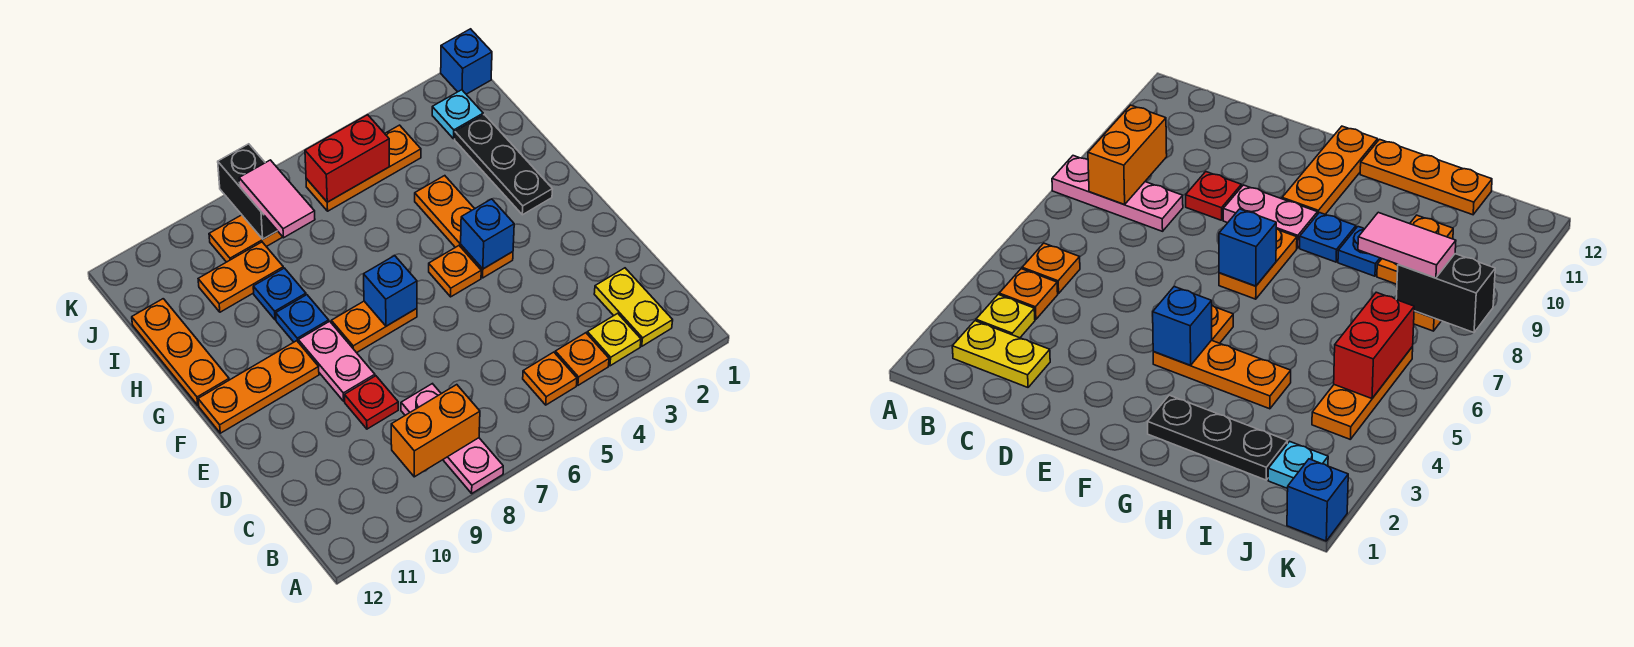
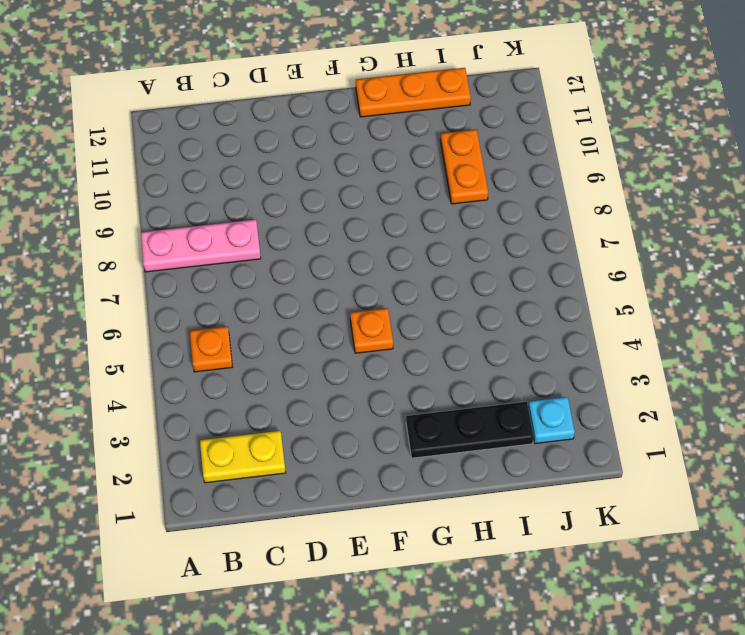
none -> yellow 1x1 plate [587,313,641,366]
none -> orange 1x1 plate [555,333,609,385]
none -> red 1x1 plate [345,376,398,429]

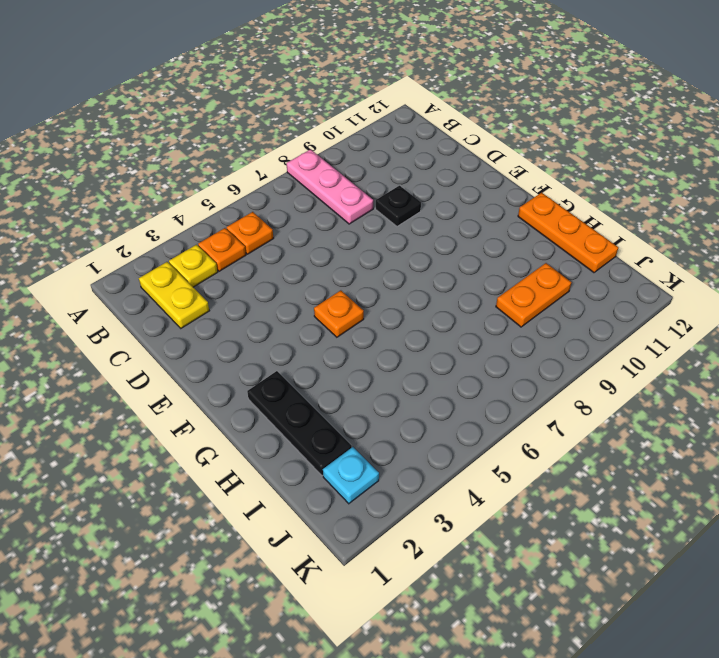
black 1x1 plate [376,186,421,226] -> red 1x1 plate [345,376,398,429]
none -> pink 1x2 plate [298,321,375,401]
none -> orange 1x3 plate [415,176,513,278]
none -> orange 1x2 plate [331,301,417,353]

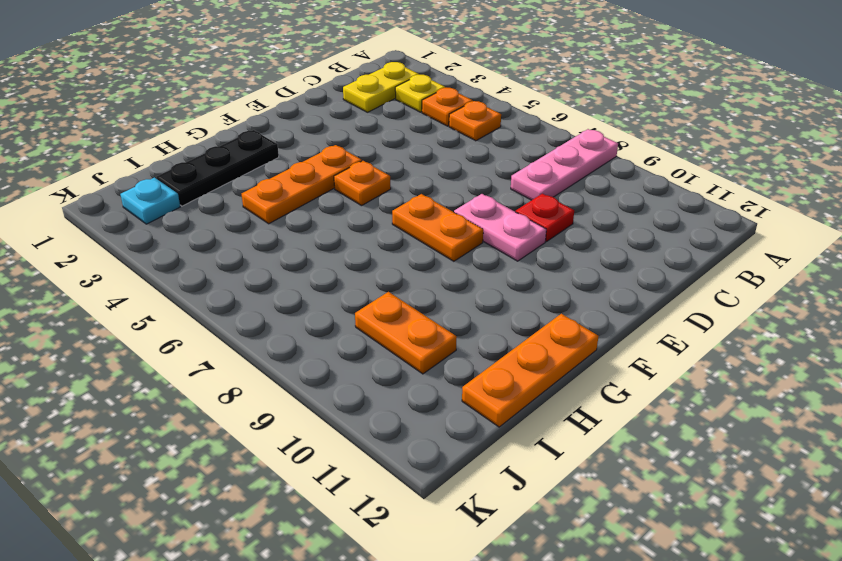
pink 1x2 plate [454,194,546,261] -> pink 1x2 plate turned to [298,321,375,401]
none -> orange 1x3 plate [198,341,319,433]
none -> blue 1x1 plate [276,295,329,343]
none -> blue 1x1 plate [253,268,306,320]

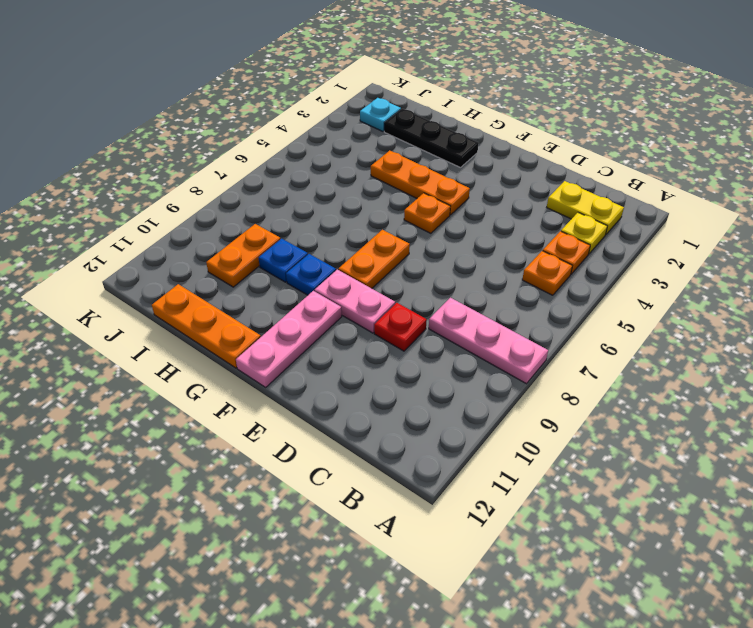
pink 1x3 plate [236,291,342,387] -> orange 1x3 plate [198,341,319,433]
none -> orange 1x3 plate [306,125,421,211]
none -> orange 1x2 plate [209,215,282,262]
none -> blue 1x1 brick [441,29,492,94]

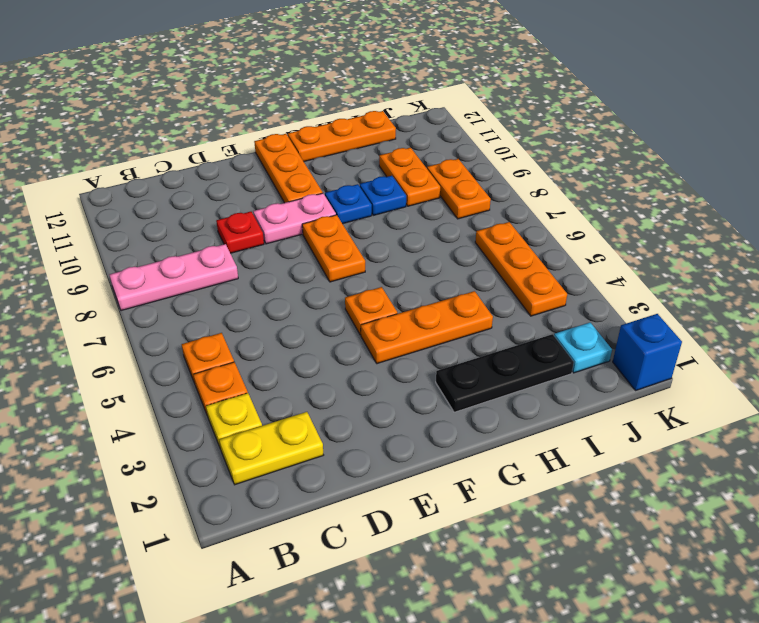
none -> orange 1x2 brick [391,385,480,477]
none -> blue 1x1 brick [461,199,514,269]
none -> blue 1x1 brick [364,256,417,326]

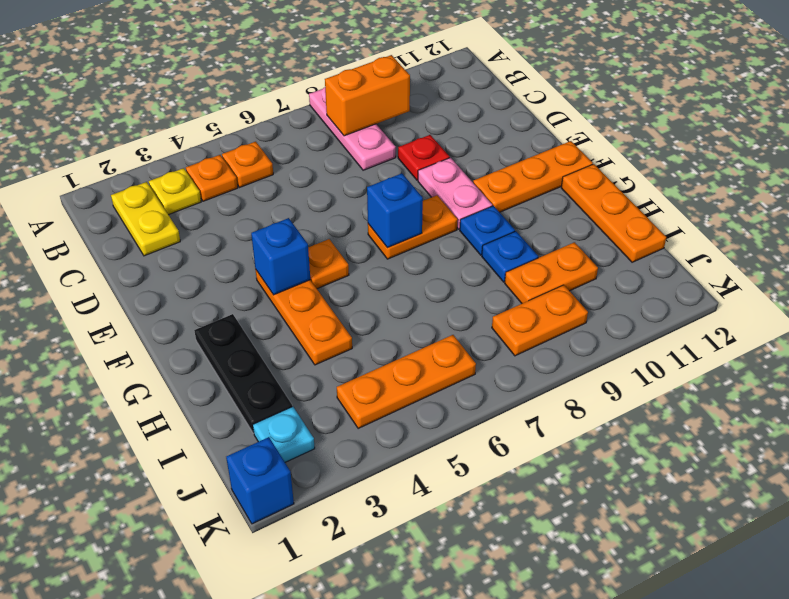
none -> red 1x2 brick [305,115,389,202]
none -> black 1x2 brick [218,144,277,239]
none -> pink 1x2 tile [239,160,315,238]

